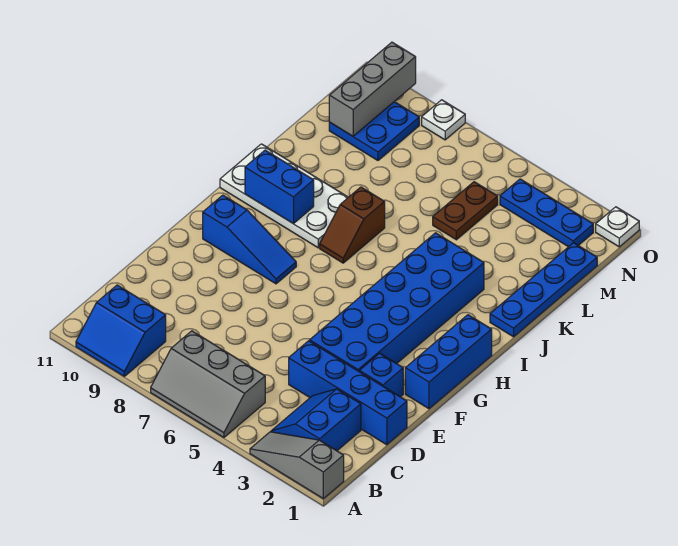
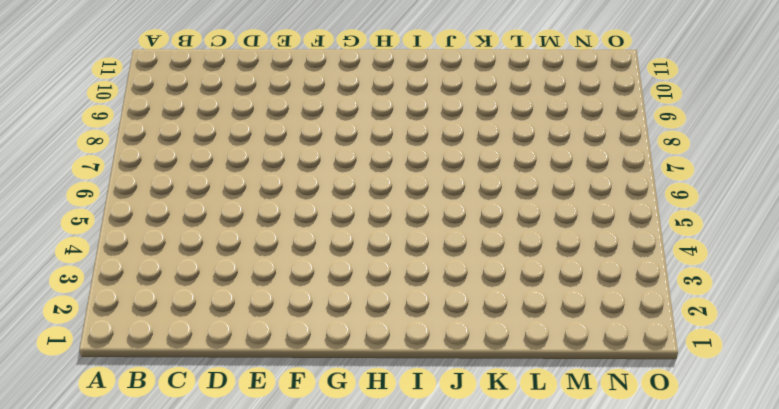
none -> grey 1x3 slope [250,432,344,499]
none -> grey 2x3 slope [151,331,265,438]
none -> blue 2x2 slope [76,285,166,376]

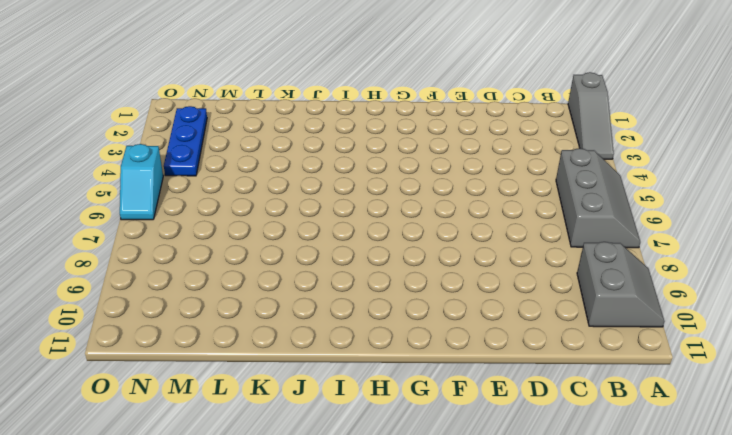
grey 2x2 slope [577,242,665,327] -> blue 2x2 slope [76,285,166,376]
cyan 1x2 slope [120,144,163,220] -> none
none -> blue 2x2 slope [271,389,361,451]
none -> blue 1x4 brick [289,341,407,445]
none -> blue 1x1 brick [359,353,403,397]

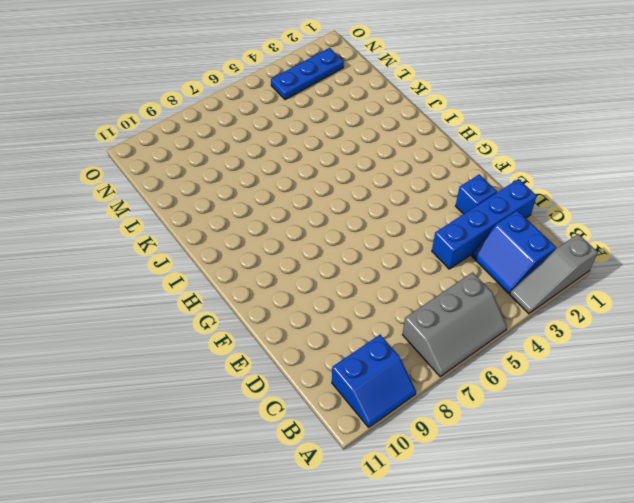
none -> blue 2x6 brick [310,233,484,371]
none -> blue 1x3 brick [405,315,492,409]
none -> blue 1x3 slope [203,195,296,284]

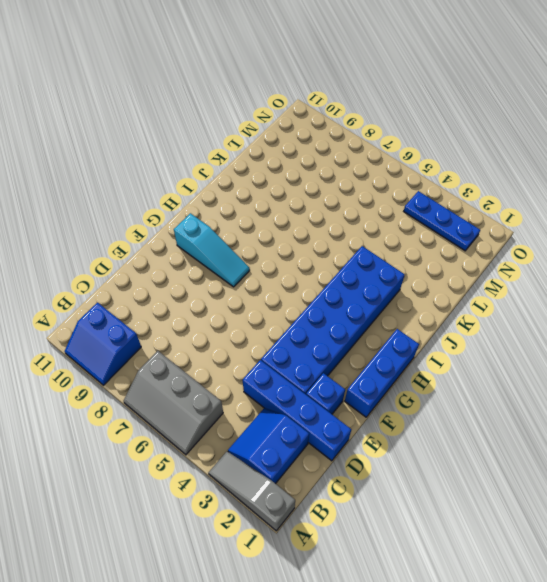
cyan 1x3 slope [174,213,250,287] -> blue 1x3 slope [203,195,296,284]
none -> brown 1x2 slope [320,187,385,263]
none -> white 2x4 plate [220,144,348,248]
none -> blue 1x4 plate [490,243,597,337]

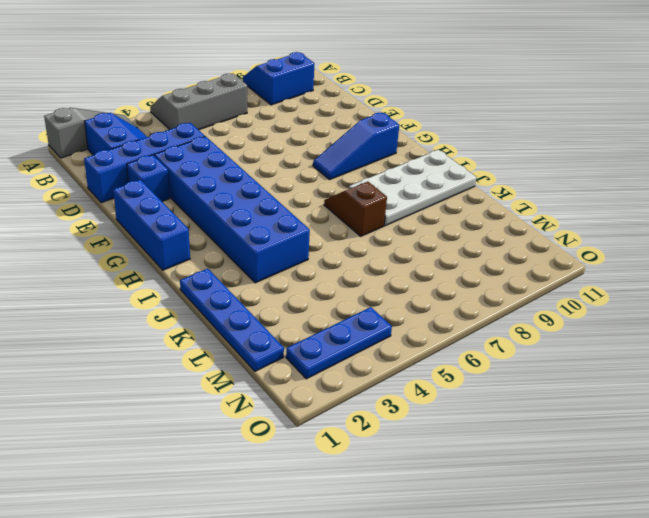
none -> brown 1x2 plate [433,182,498,240]
none -> blue 2x2 plate [329,102,419,160]
none -> white 1x1 plate [596,207,639,247]

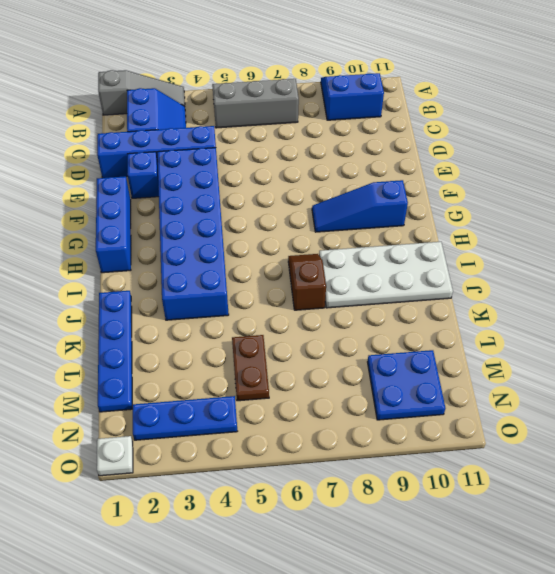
none -> white 1x1 plate [422,100,465,140]
none -> blue 1x2 brick [245,150,314,224]
none -> grey 1x3 brick [329,42,416,136]

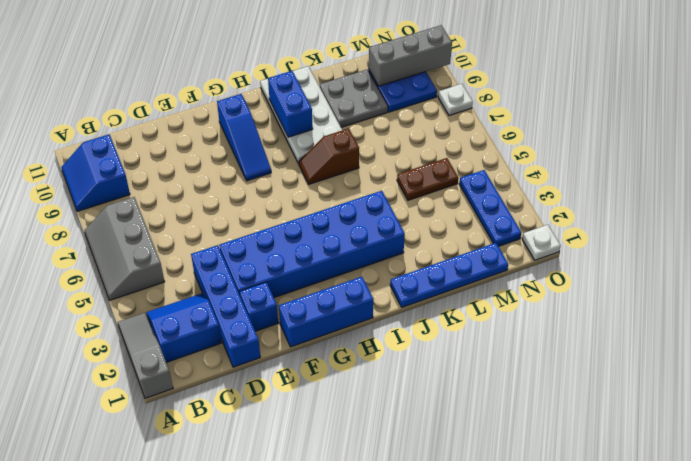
grey 2x2 plate [320,70,388,127] -> none

